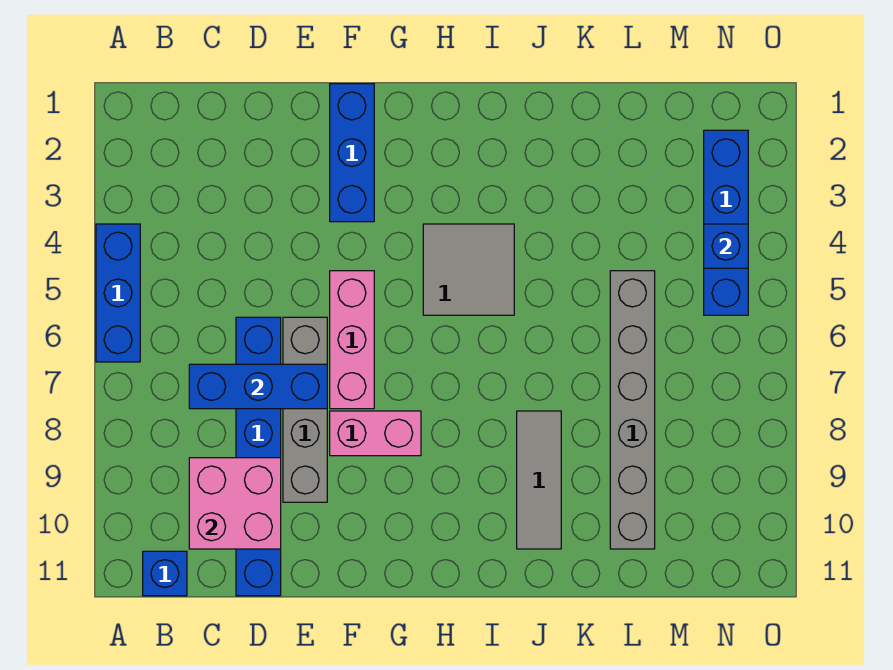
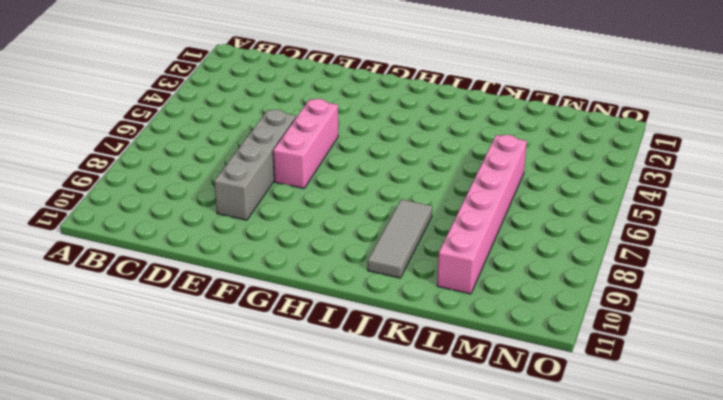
pink 1x6 brick [437,135,527,294] -> grey 1x6 brick [610,271,655,549]
none -> blue 1x3 brick [96,224,140,362]
none -> blue 1x1 brick [143,551,187,596]
none -> blue 1x6 brick [236,317,281,596]

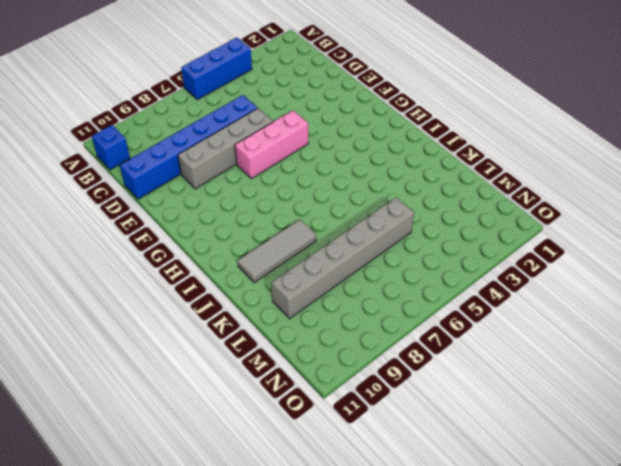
none -> blue 1x3 brick [330,84,374,222]
none -> pink 1x2 brick [330,411,421,456]
none -> grey 2x2 tile [423,224,514,315]

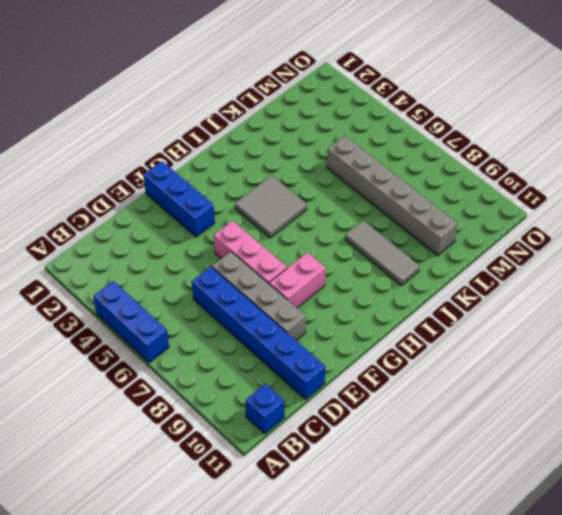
none -> blue 1x4 brick [704,130,748,315]
none -> blue 1x3 brick [189,364,327,409]
none -> pink 2x2 brick [189,458,281,549]

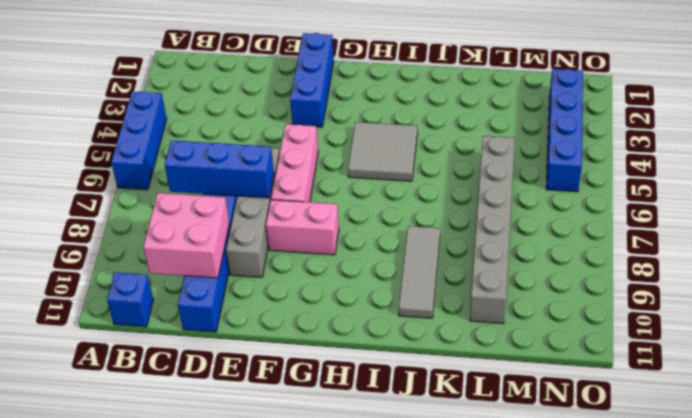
none -> blue 1x1 brick [704,224,748,268]

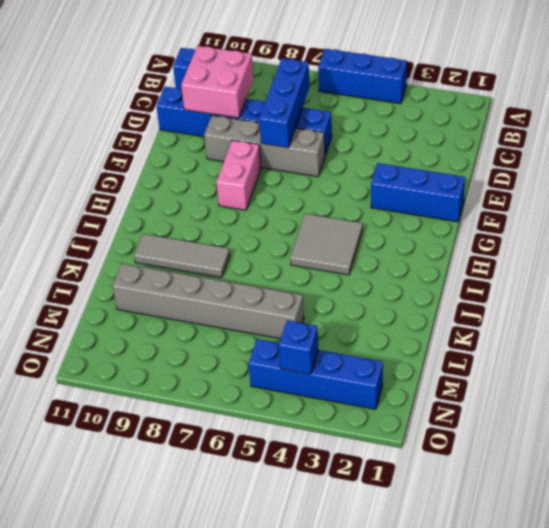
none -> pink 1x3 brick [330,271,374,409]

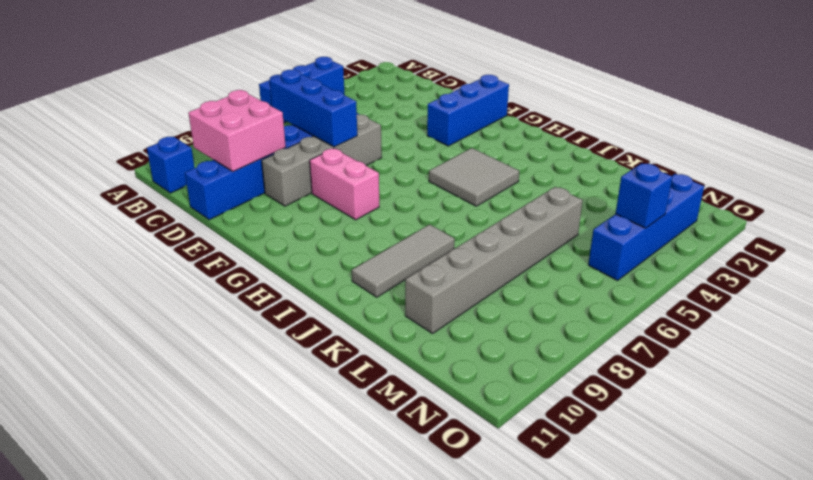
none -> pink 1x3 brick [330,271,374,409]

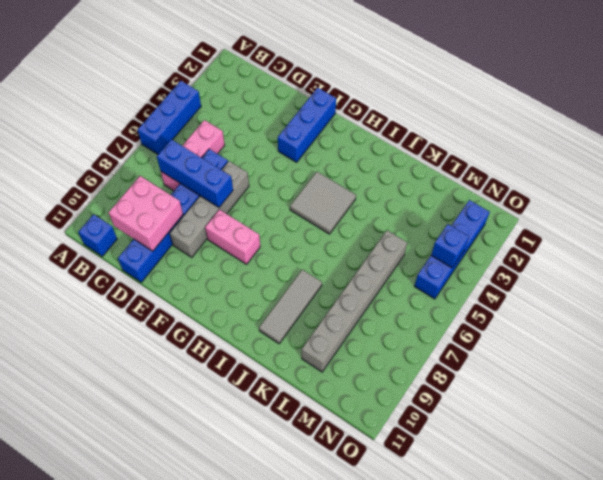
pink 1x3 brick [161,120,225,191] -> pink 1x3 brick moved to [330,271,374,409]

